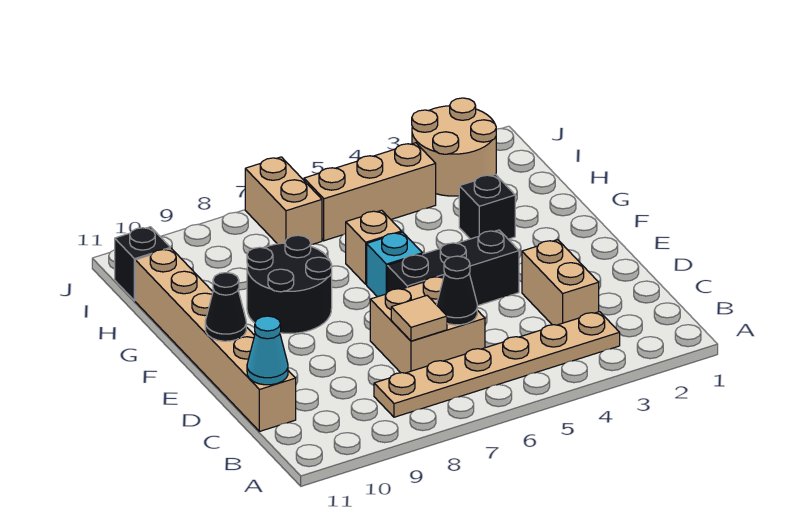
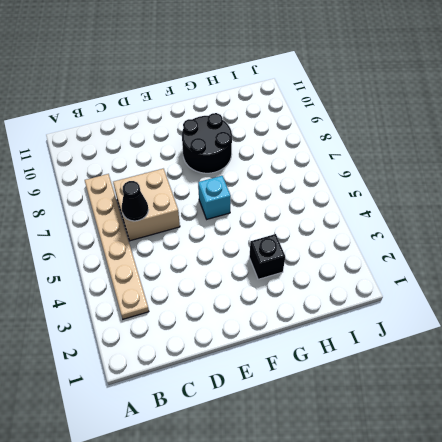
none -> tan 1x2 brick [522,240,599,325]
none -> tan 1x6 brick [135,249,296,431]
none -> black 1x3 brick [387,230,519,306]

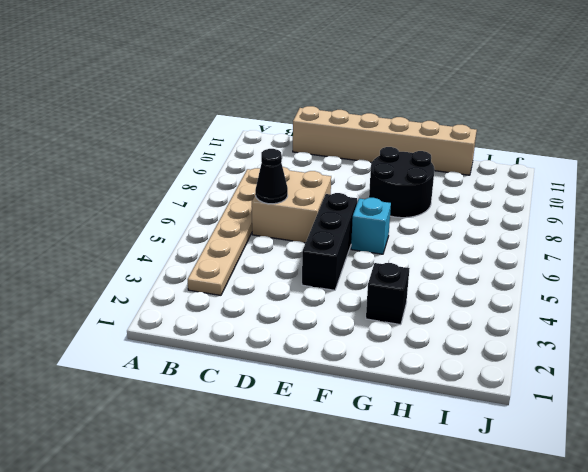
none -> tan 1x2 brick [522,240,599,325]
none -> tan 1x1 brick [346,210,402,284]
none -> tan 2x2 round brick [412,98,496,196]

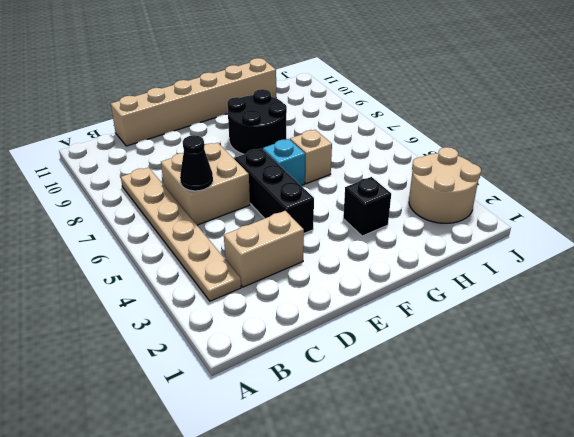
none -> tan 1x3 brick [304,143,436,241]
none -> tan 1x2 brick [245,157,322,245]
none -> black 1x1 brick [115,227,170,301]

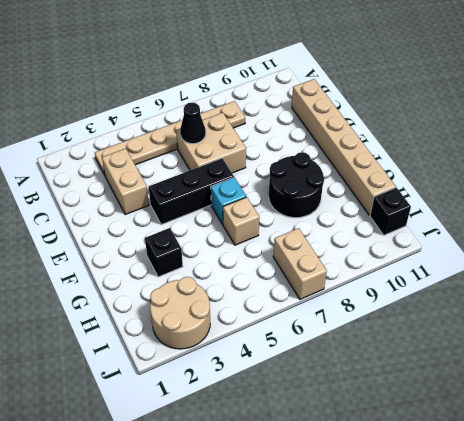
none -> tan 1x3 brick [304,143,436,241]
none -> tan 1x1 tile [391,296,447,341]
none -> cyan 1x1 cone [247,316,288,385]

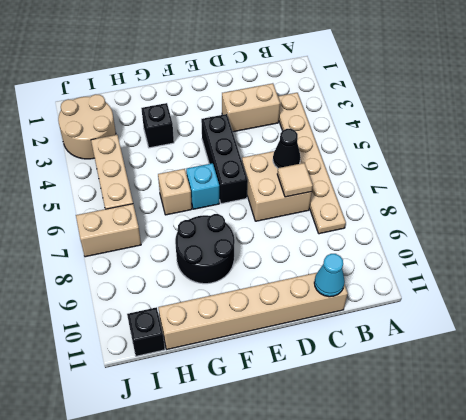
none -> black 1x1 cone [205,273,246,341]

